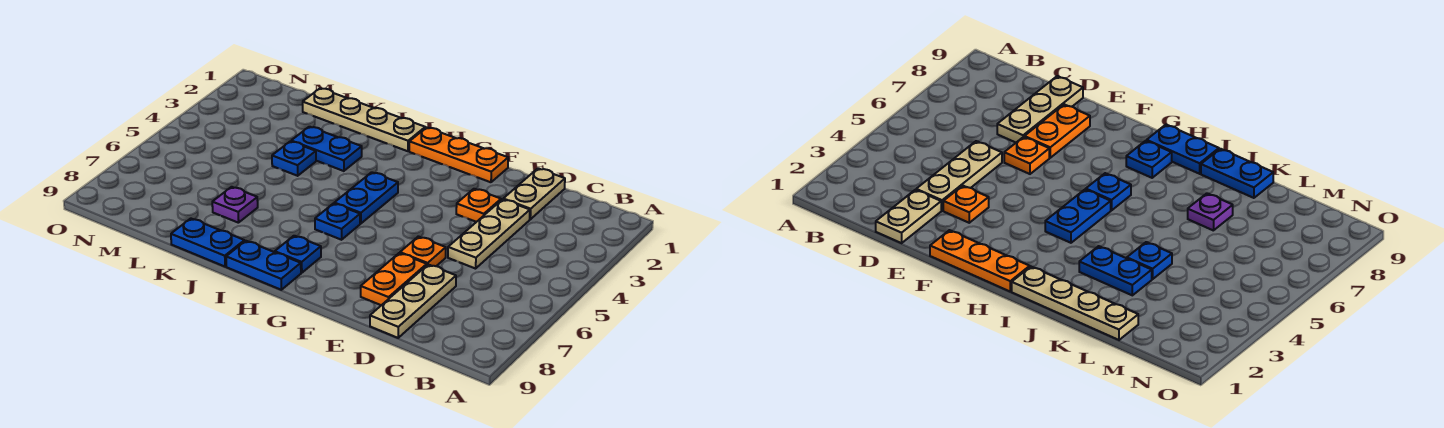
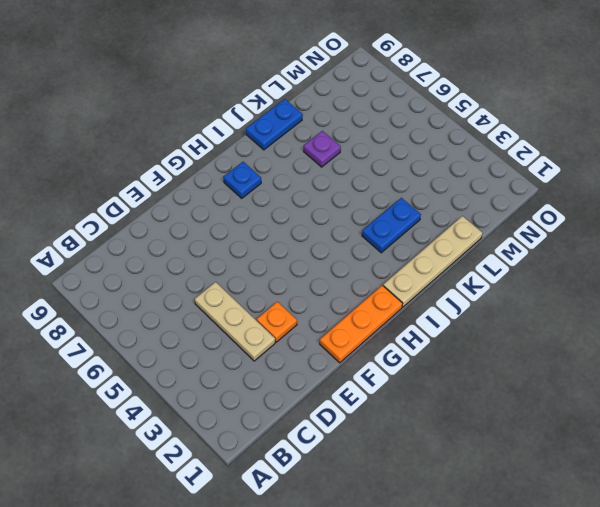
none -> tan 1x2 plate [503,168,565,219]
none -> tan 1x3 plate [370,265,456,338]
none -> orange 1x1 plate [400,236,446,266]

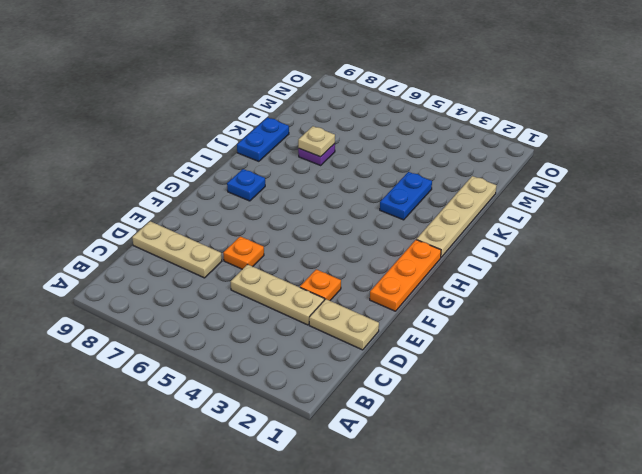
tan 1x1 plate [298,126,335,157] -> none
none -> orange 1x2 plate [361,253,427,305]
none -> blue 1x2 plate [334,172,398,224]
none -> blue 1x1 plate [315,203,360,240]

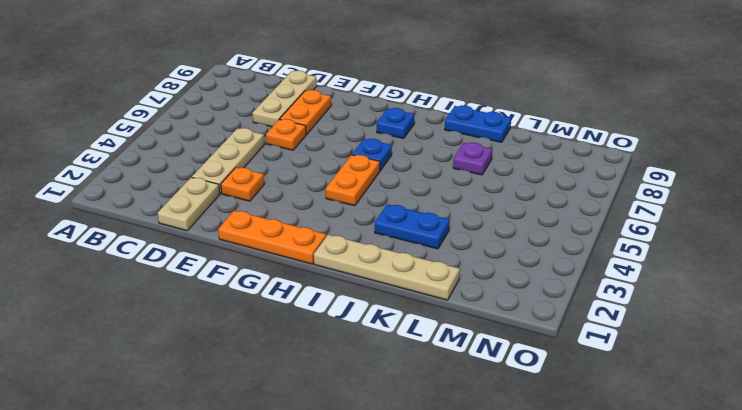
orange 1x2 plate [326,155,380,206] -> blue 1x2 plate [334,172,398,224]
none -> blue 1x2 plate [226,241,301,290]
none -> blue 1x1 plate [272,141,316,176]

